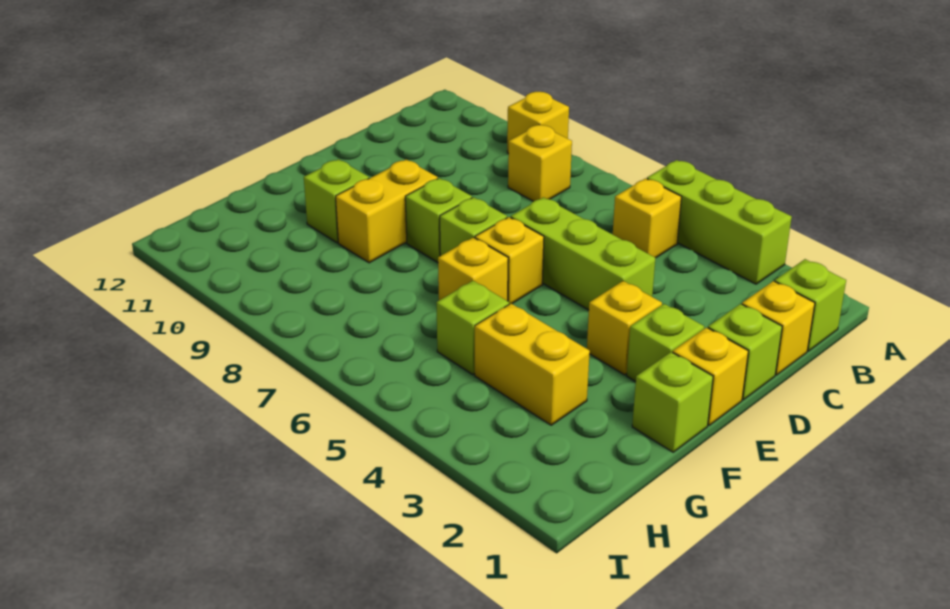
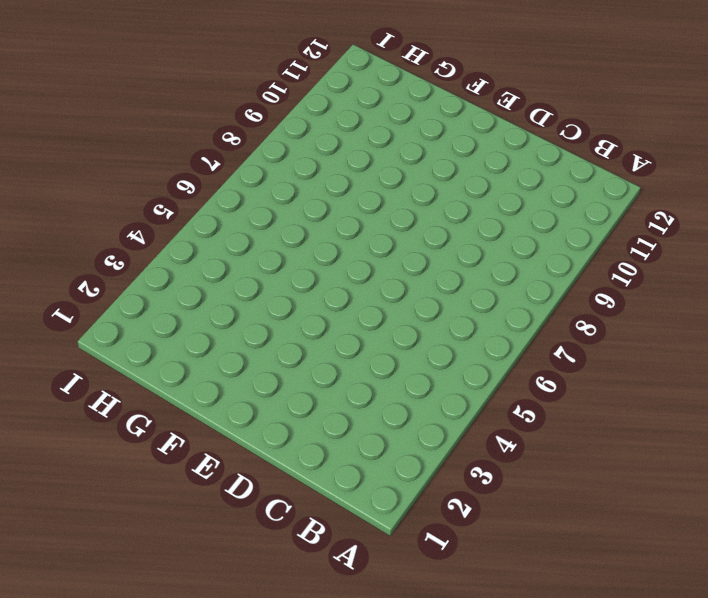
none -> lime 1x3 brick [647,160,792,284]
none -> yellow 1x1 brick [507,92,569,154]
none -> lime 1x1 brick [775,259,846,351]

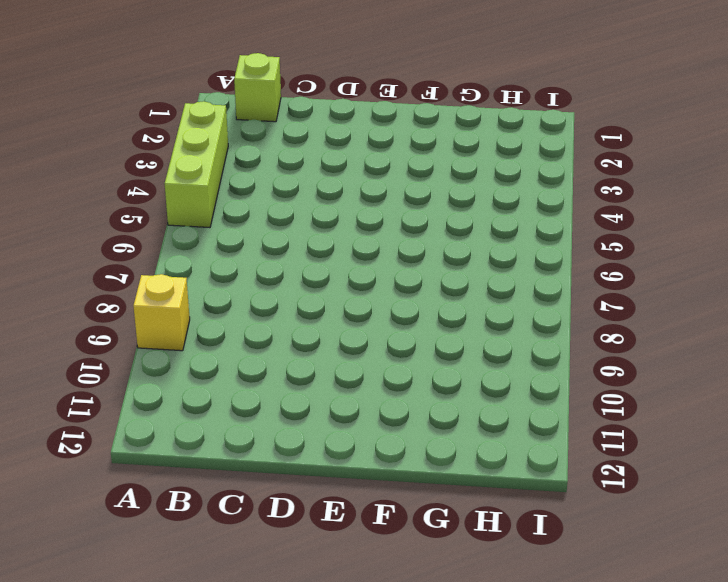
none -> yellow 1x1 brick [613,178,681,258]
none -> yellow 1x1 brick [508,124,572,201]
none -> yellow 1x1 brick [742,281,815,375]

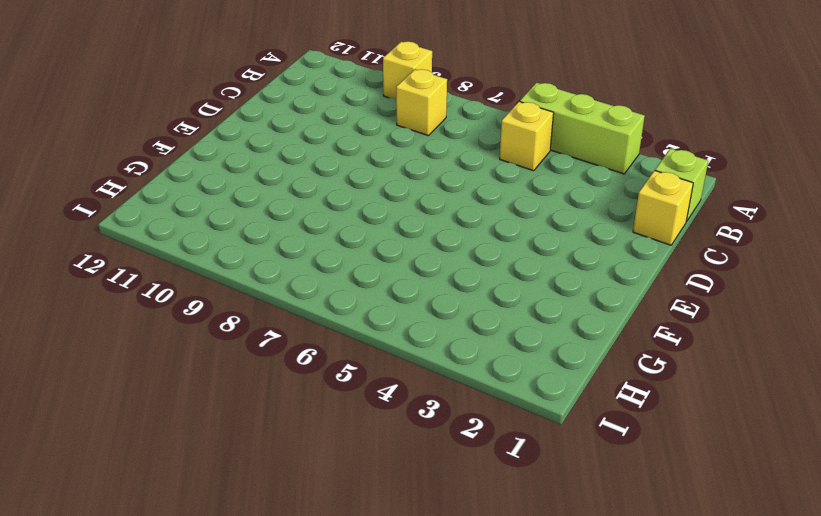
none -> lime 1x1 brick [708,304,782,400]
none -> lime 1x3 brick [511,197,655,310]
none -> yellow 1x1 brick [673,328,748,426]

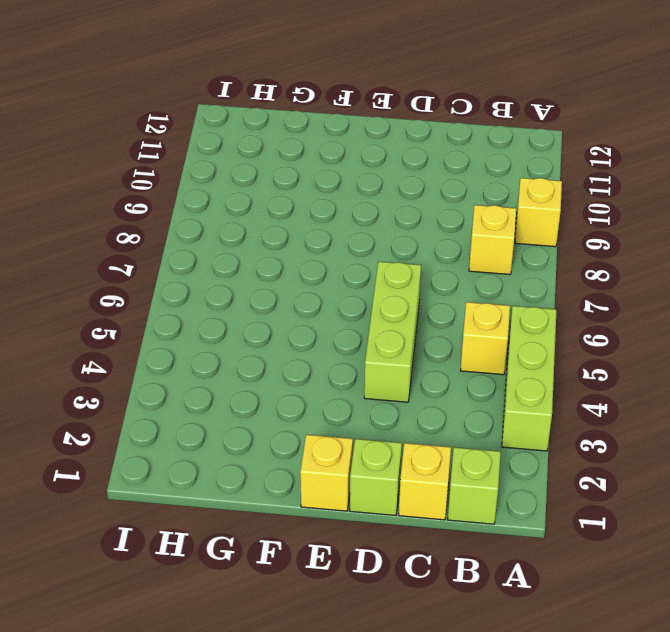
none -> lime 1x1 brick [627,304,704,382]
none -> yellow 1x1 brick [587,281,662,375]
none -> yellow 1x1 brick [475,217,544,304]

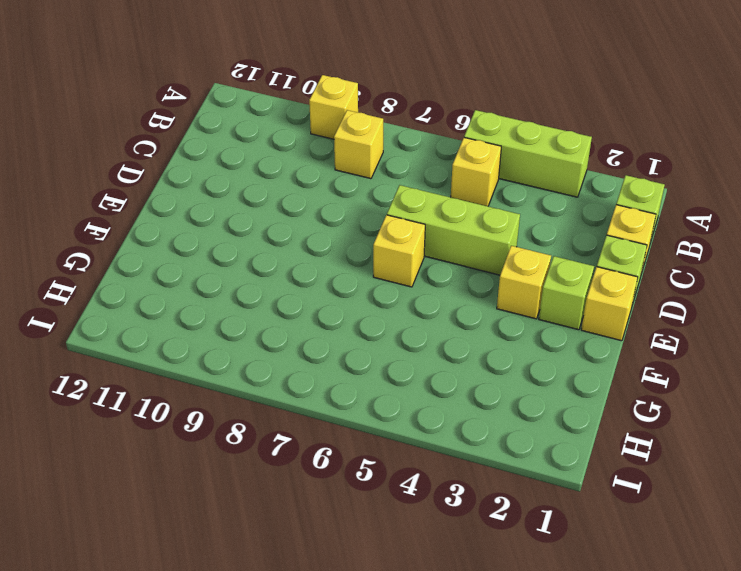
none -> lime 1x1 brick [440,197,507,256]
none -> lime 1x1 brick [405,178,472,262]
none -> yellow 1x2 brick [336,159,438,263]

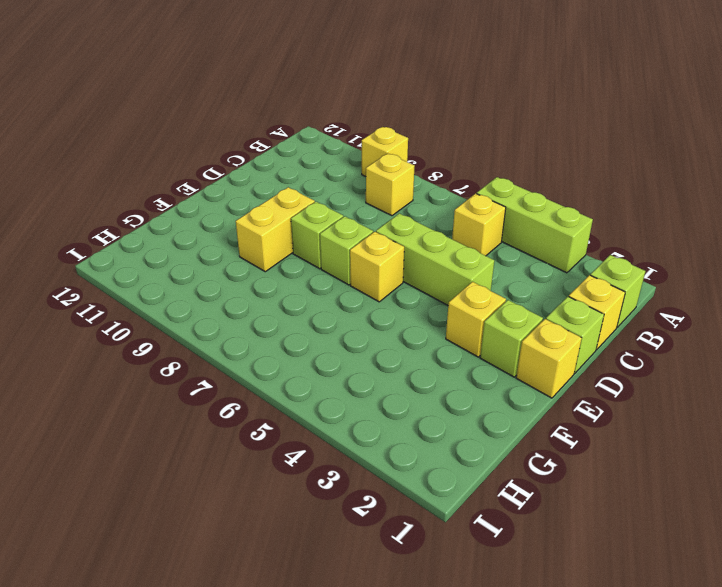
none -> lime 1x1 brick [632,352,713,452]
none -> yellow 1x1 brick [438,237,508,301]
none -> lime 1x1 brick [304,159,369,243]

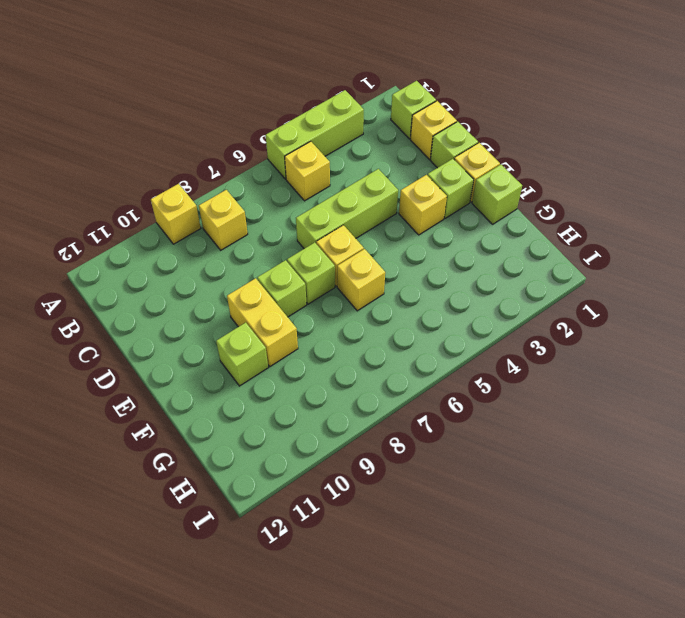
none -> yellow 1x2 brick [475,304,590,425]
none -> lime 1x1 brick [436,281,509,374]

